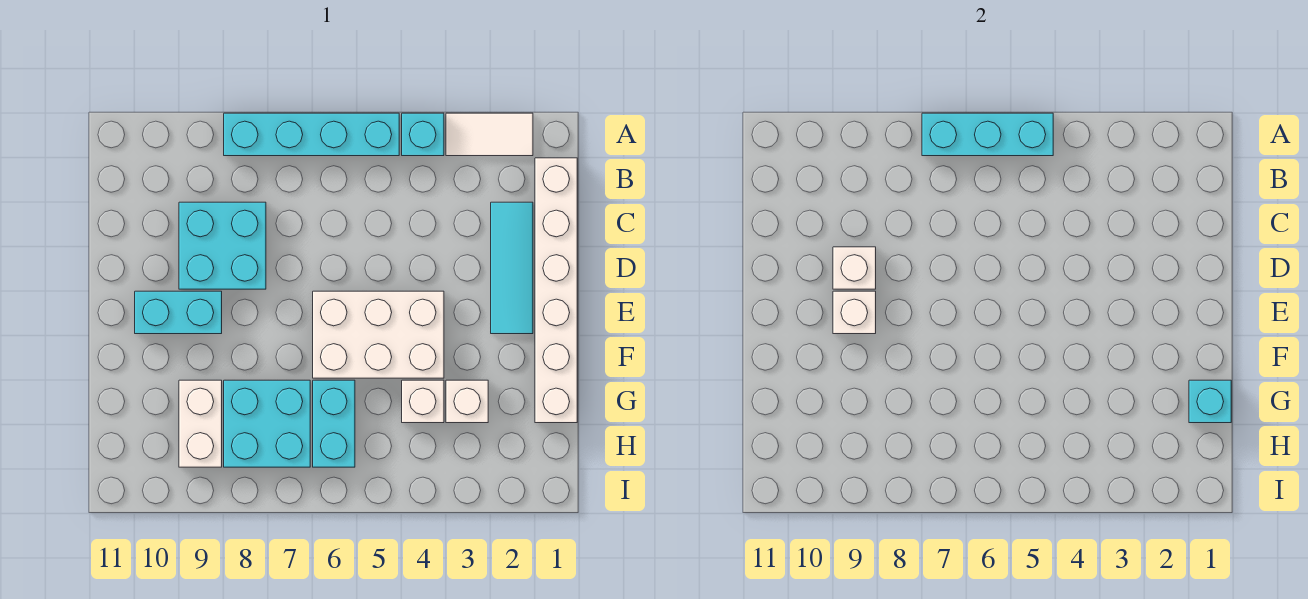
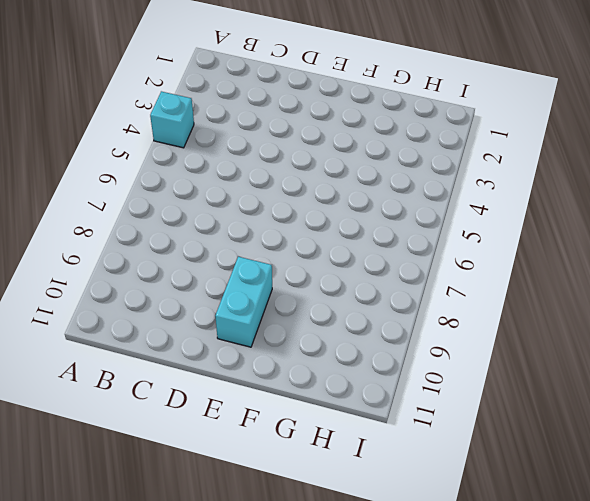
none -> white 1x2 tile [446,113,533,156]
none -> cyan 1x4 brick [224,113,399,156]
none -> white 1x6 brick [535,158,577,423]

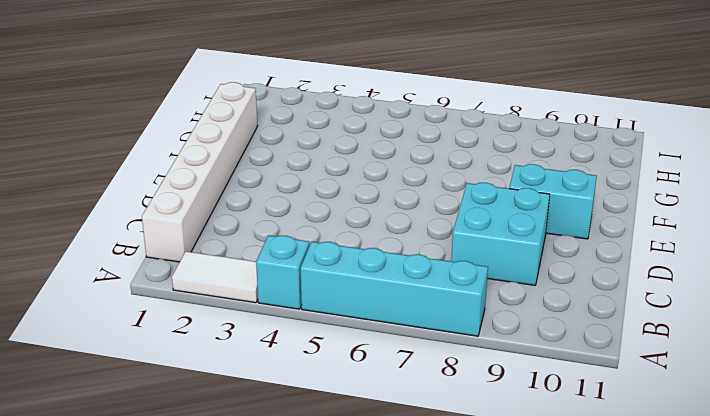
none -> cyan 1x3 tile [491,202,533,334]
none -> white 2x3 brick [313,291,444,378]
none -> white 1x1 brick [446,380,488,423]

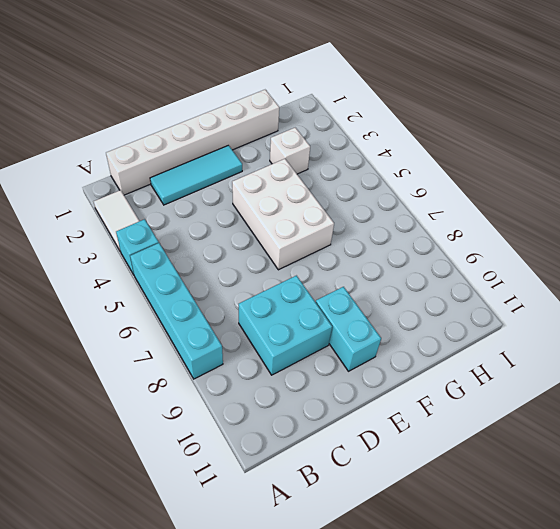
none -> white 1x1 brick [402,380,444,423]
none -> cyan 1x2 brick [313,380,355,467]
none -> cyan 2x2 brick [224,380,310,467]

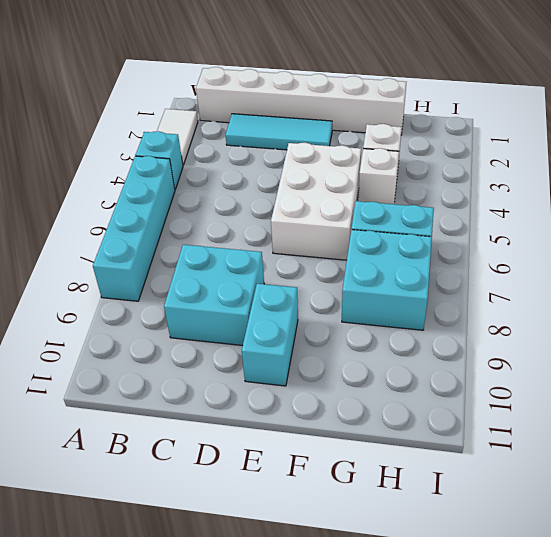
none -> white 1x2 brick [179,380,222,467]
none -> cyan 1x3 brick [922,113,1053,156]
none -> white 1x1 brick [833,247,876,289]

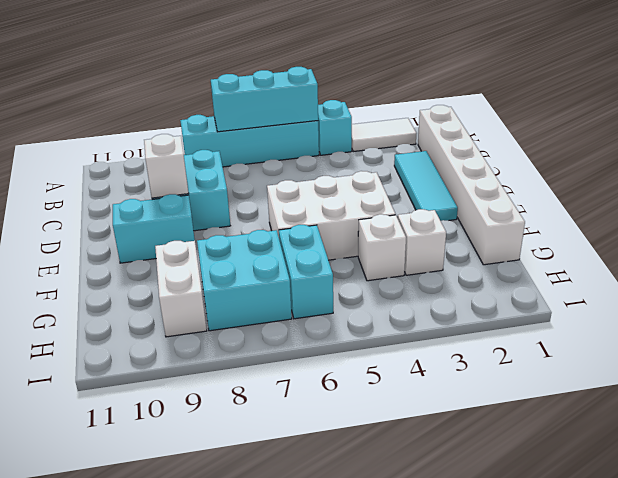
none -> white 1x1 brick [833,291,876,334]
none -> cyan 1x1 brick [1189,380,1231,423]

